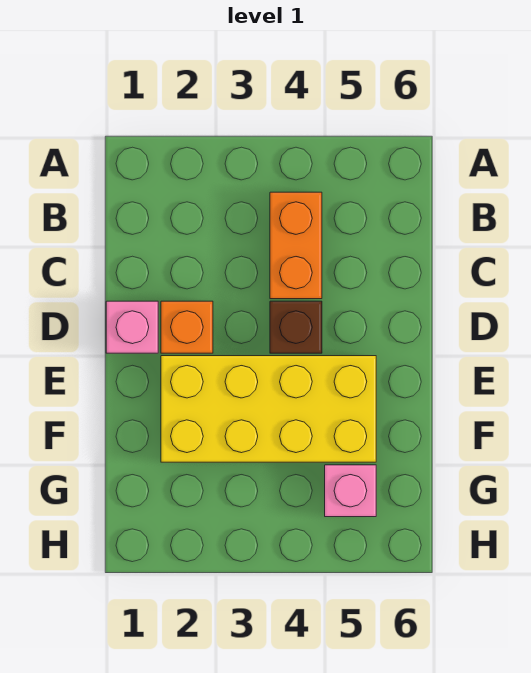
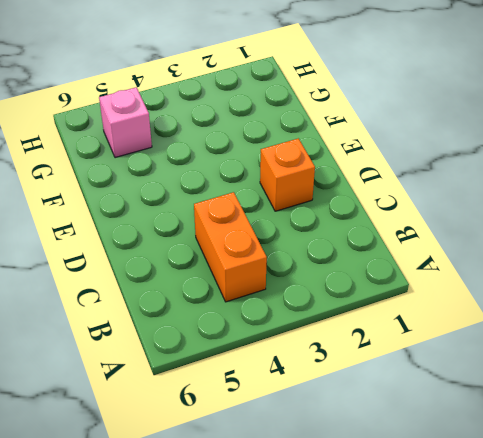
none -> pink 1x1 brick [106,301,158,353]
none -> brown 1x1 brick [270,301,322,353]

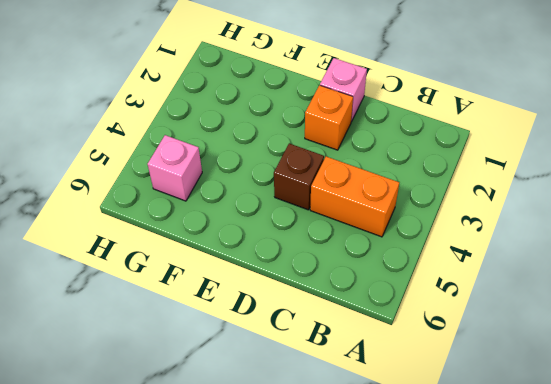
none -> yellow 2x4 brick [161,356,376,462]

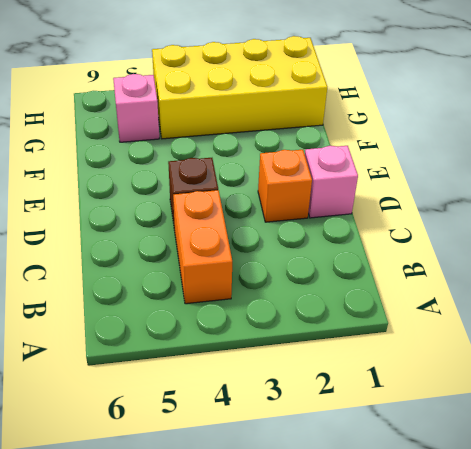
yellow 2x4 brick [152,36,327,139] -> yellow 2x4 brick moved to [161,356,376,462]

